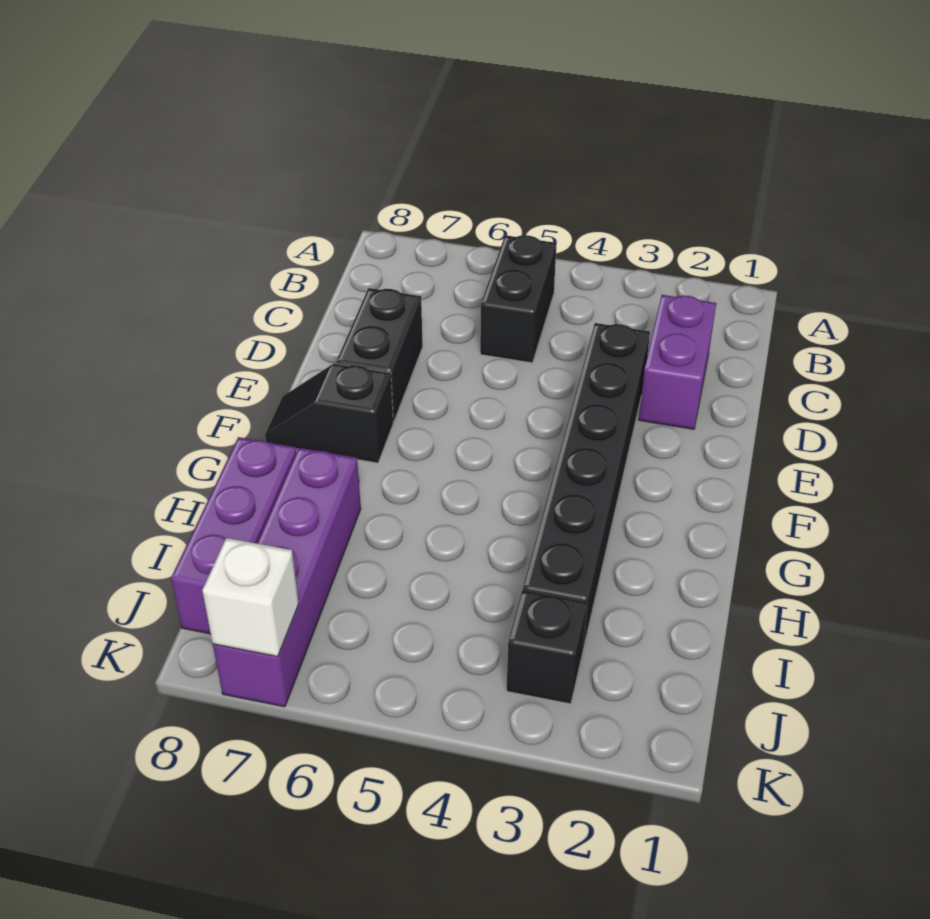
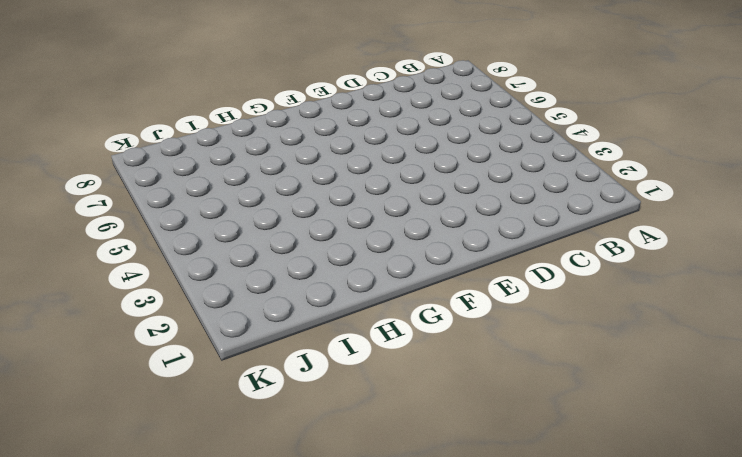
none -> black 1x2 brick [480,235,557,363]
none -> purple 1x2 brick [639,295,716,429]

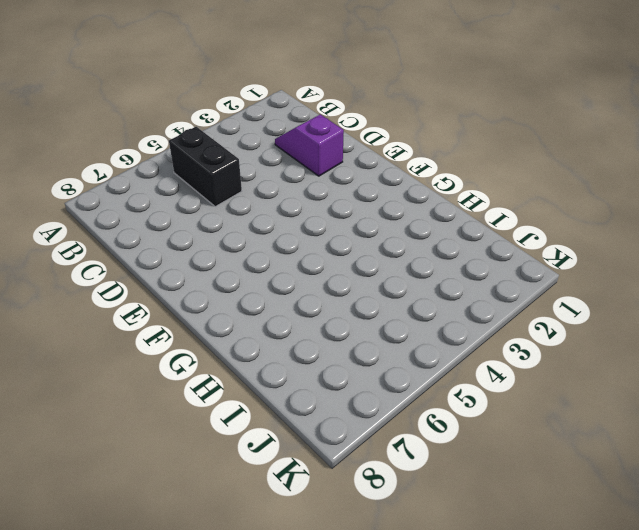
purple 1x2 slope [275,114,344,176] -> purple 1x2 brick [639,295,716,429]
none -> black 1x6 brick [523,323,650,649]
none -> black 1x2 brick [336,288,423,422]

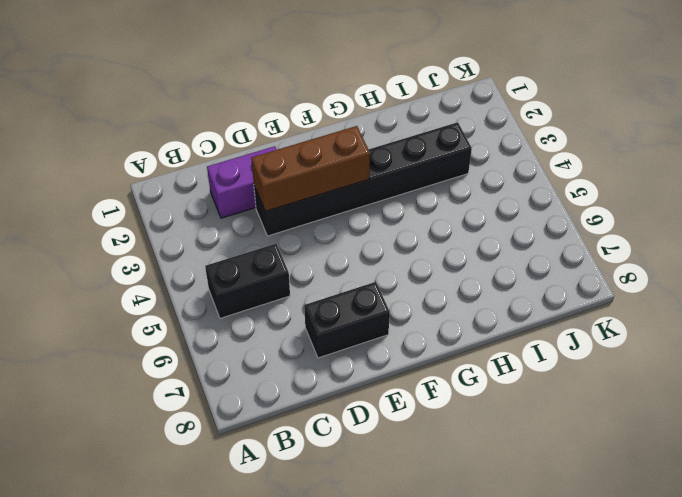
brown 1x3 brick [251,126,370,211] -> none
none -> black 1x2 slope [265,363,393,463]
none -> purple 1x4 brick [213,448,361,707]

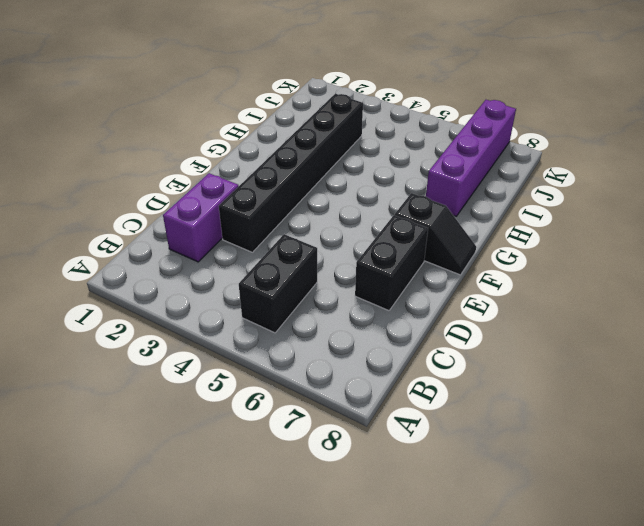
none -> purple 1x3 brick [171,437,296,634]
none -> black 1x1 brick [507,590,587,704]

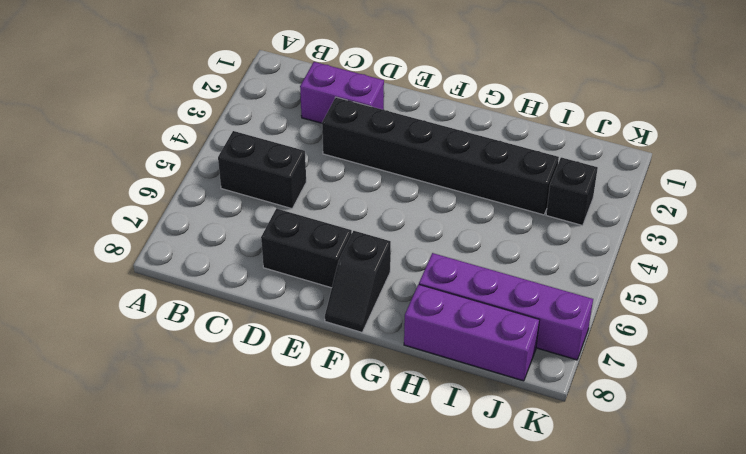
none -> white 1x1 brick [202,538,299,657]

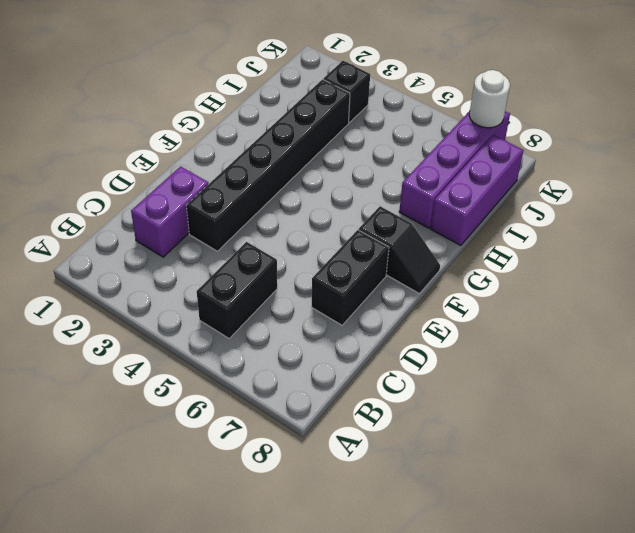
white 1x1 round brick [469,70,510,128] -> white 1x1 brick [202,538,299,657]

